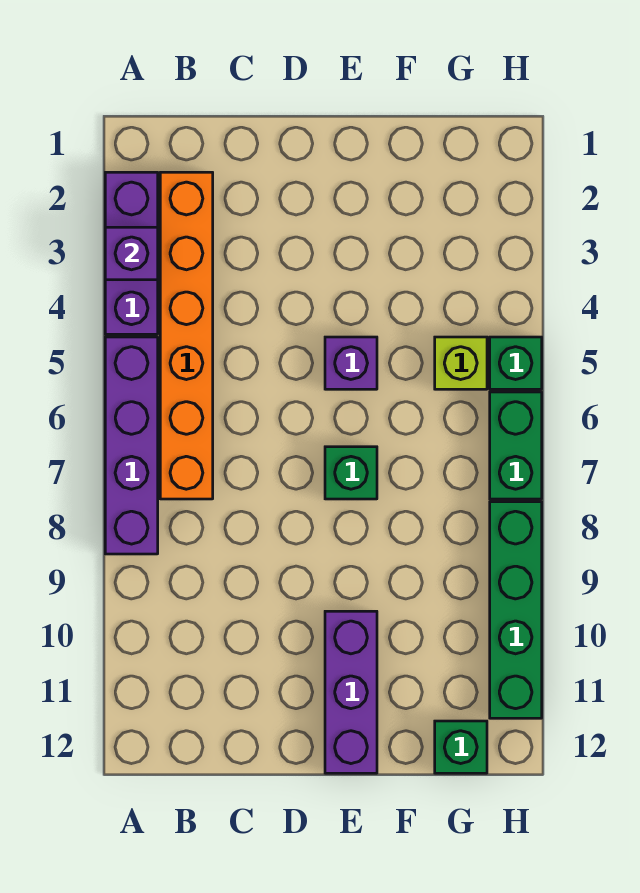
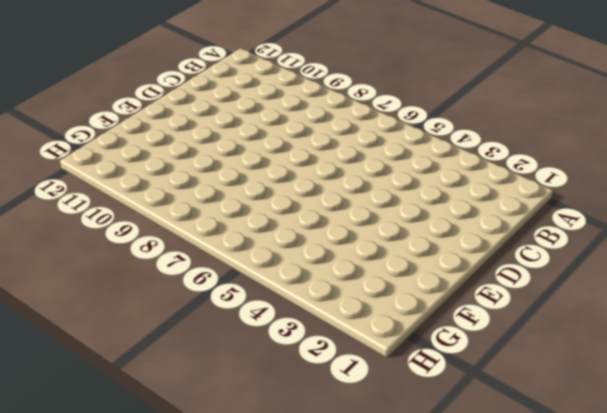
none -> purple 1x3 brick [105,172,158,334]
none -> purple 1x4 brick [105,337,158,554]
none -> orange 1x6 brick [160,172,213,499]

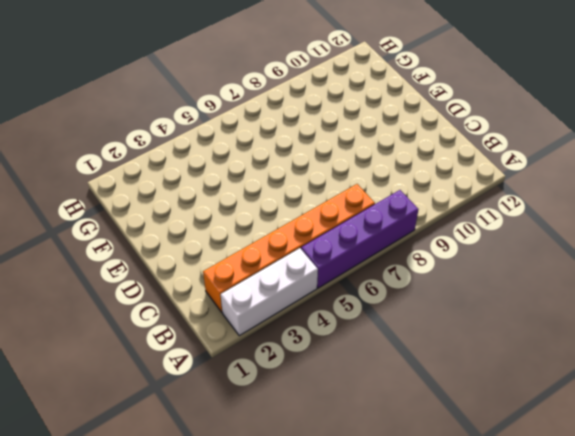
white 1x3 brick [221,248,318,336] -> purple 1x3 brick [105,172,158,334]
none -> purple 1x1 brick [325,337,377,389]
none -> green 1x1 brick [325,447,377,499]
none -> purple 1x3 brick [325,611,377,773]

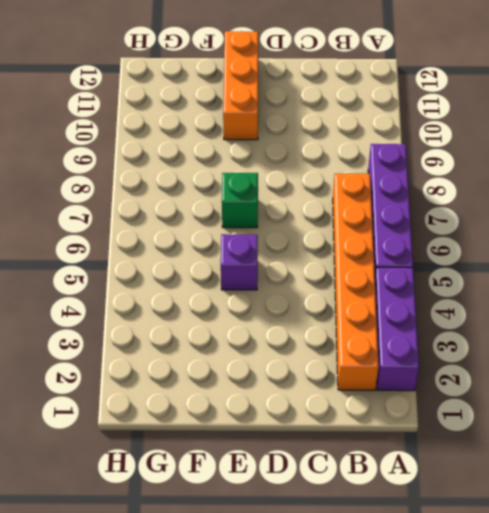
orange 1x3 brick [223,31,258,140] -> purple 1x3 brick [325,611,377,773]
none -> lime 1x1 brick [435,337,487,389]
none -> green 1x1 brick [435,721,487,773]
none -> green 1x1 brick [490,337,542,389]

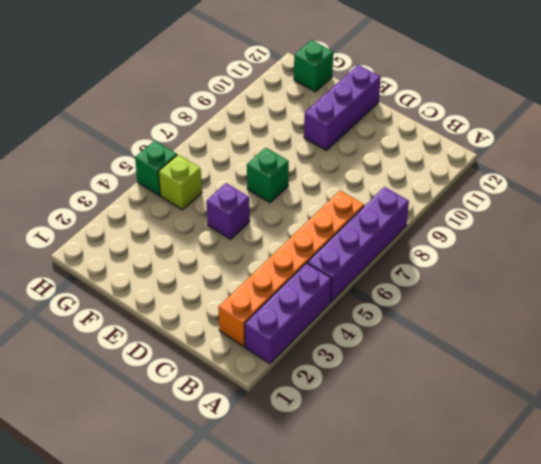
none -> green 1x2 brick [490,392,542,499]
none -> green 1x4 brick [490,502,542,718]
none -> purple 1x1 brick [105,227,158,280]

